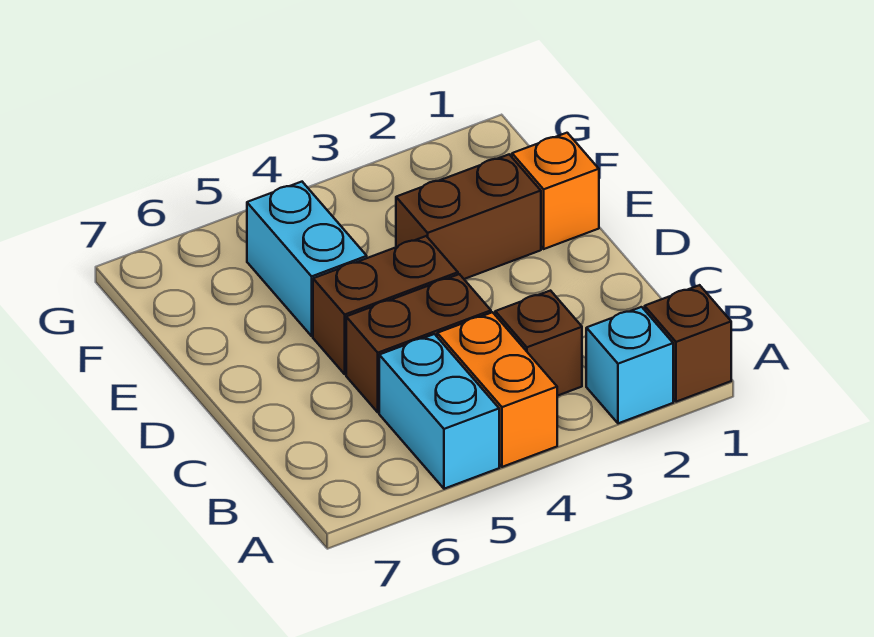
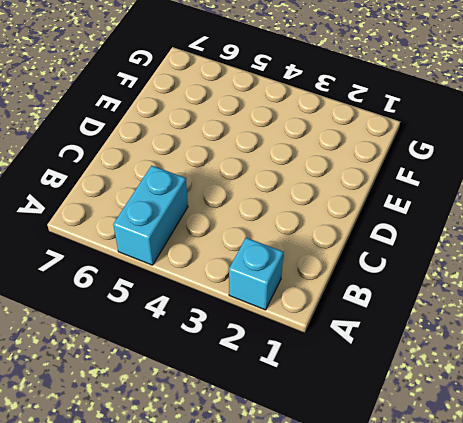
none -> brown 1x1 brick [645,285,731,402]
none -> orange 1x2 brick [437,312,557,467]

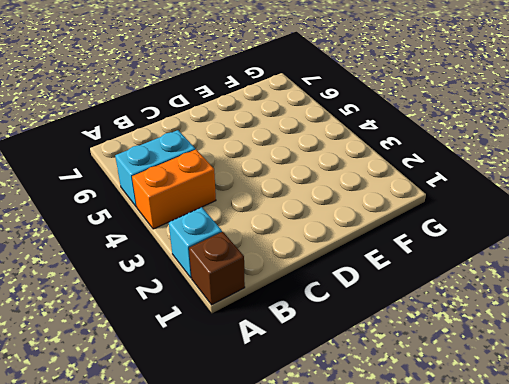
none -> brown 1x1 brick [495,291,582,396]
none -> brown 1x2 brick [346,274,491,412]

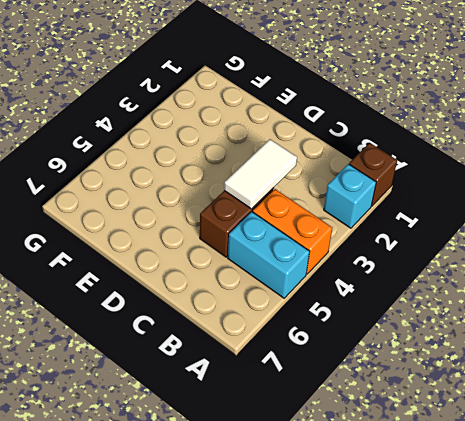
white 1x2 tile [224,139,297,209] -> none
none -> brown 1x1 brick [495,291,582,396]
none -> brown 1x2 brick [313,236,458,374]

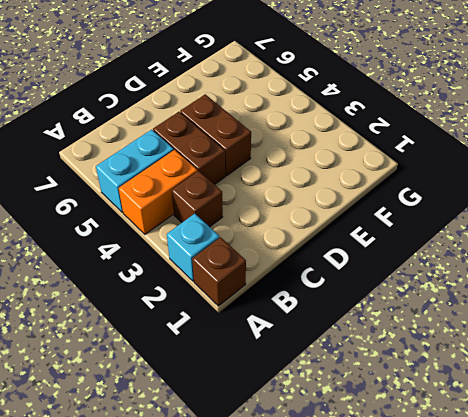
none -> orange 1x1 brick [512,133,599,249]
none -> brown 1x2 brick [396,155,541,279]

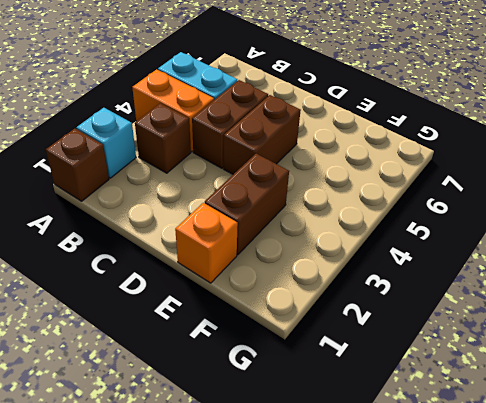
none -> cyan 1x2 brick [247,182,367,336]

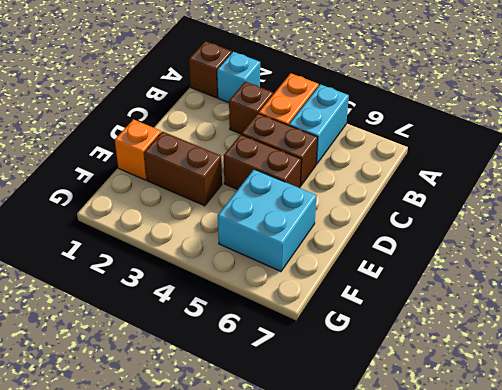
cyan 2x2 brick [218,169,317,271] -> cyan 1x2 brick [247,182,367,336]

